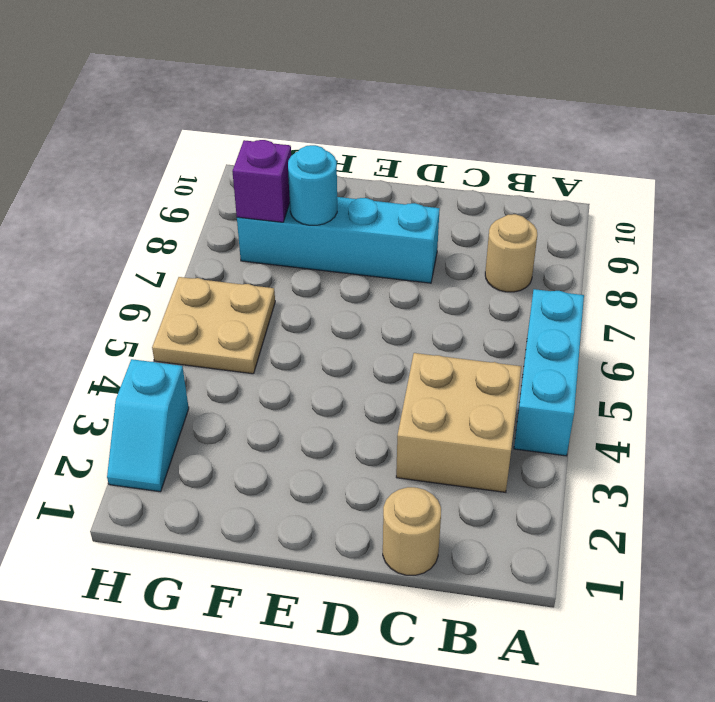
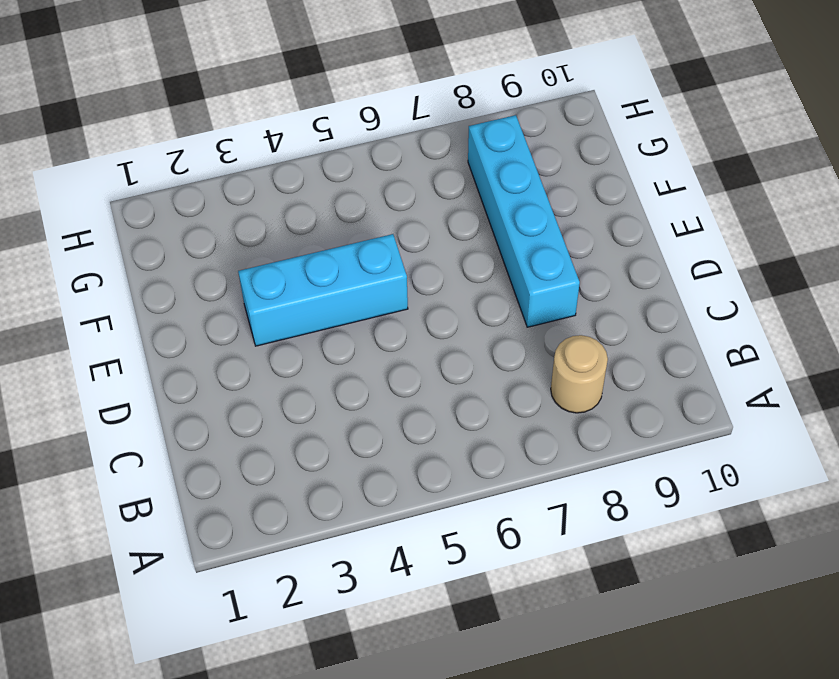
cyan 1x3 brick [238,234,408,346] -> cyan 1x3 brick moved to [514,289,584,456]
none -> tan 2x2 brick [396,353,521,492]
none -> tan 1x1 round brick [383,487,441,575]

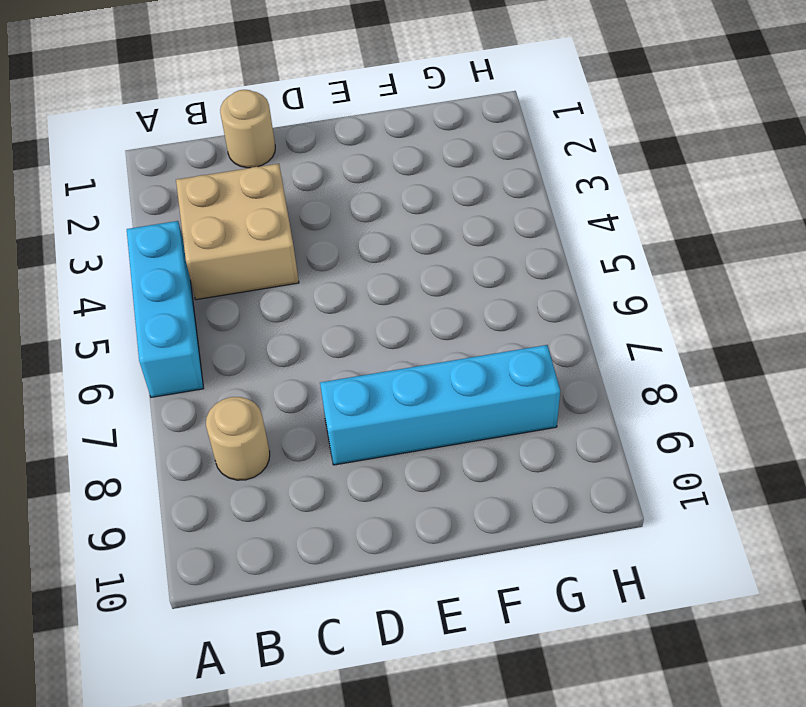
none -> tan 2x2 plate [152,277,275,374]
none -> cyan 1x2 slope [107,359,189,492]

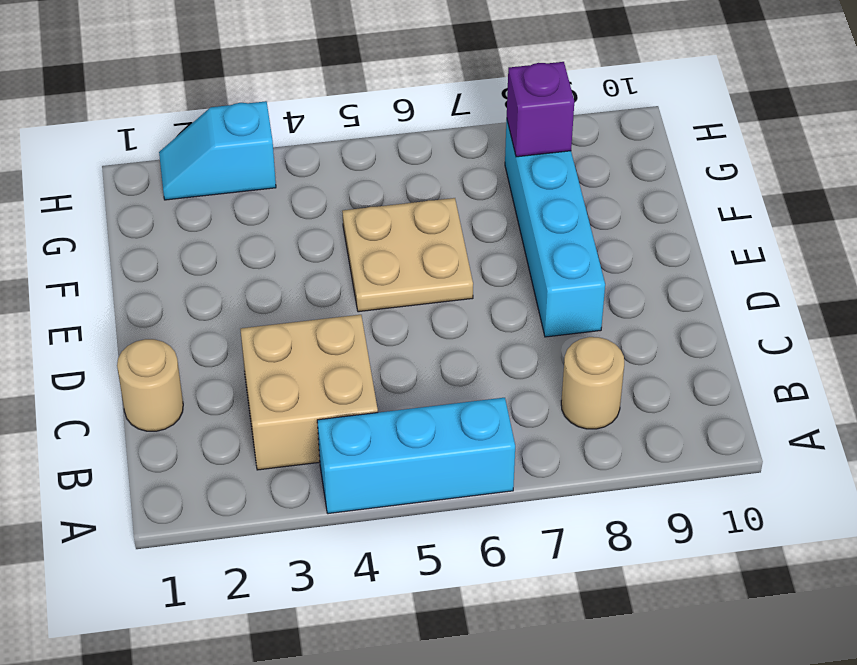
tan 2x2 plate [342,198,473,312] -> tan 2x2 plate moved to [152,277,275,374]
none -> cyan 1x1 round brick [288,145,337,225]

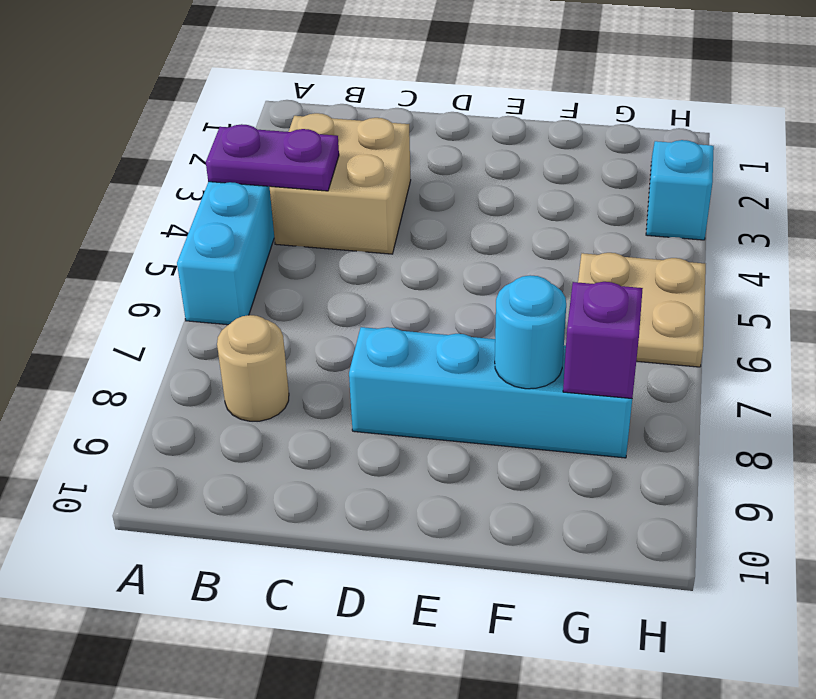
purple 1x2 plate [206,124,339,191] -> none
none -> tan 1x1 round brick [383,487,441,575]

